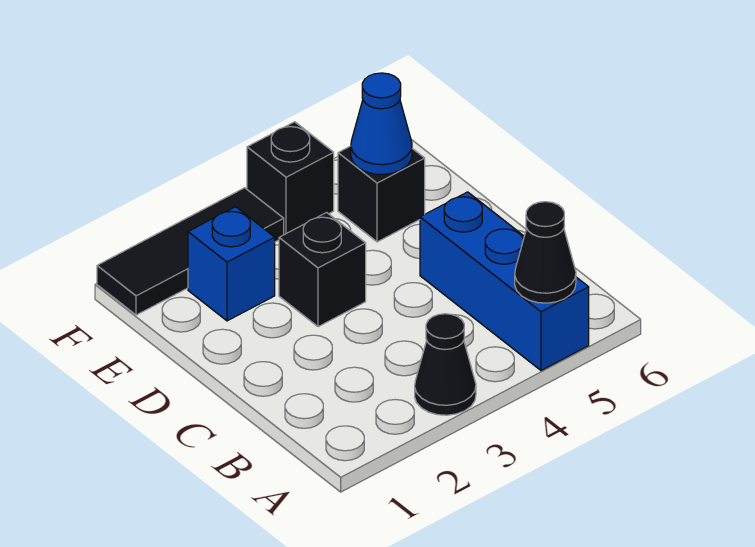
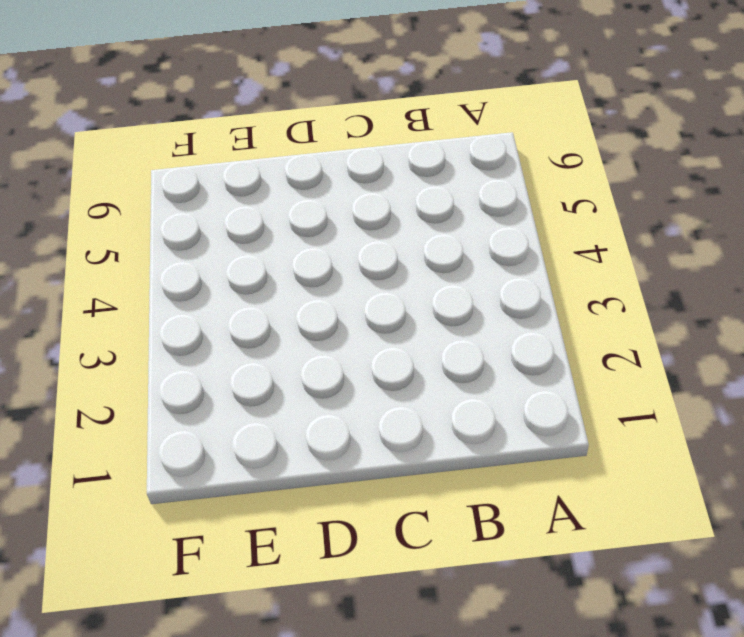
none -> black 1x1 cone [415,314,476,415]
none -> blue 1x3 brick [420,192,589,370]

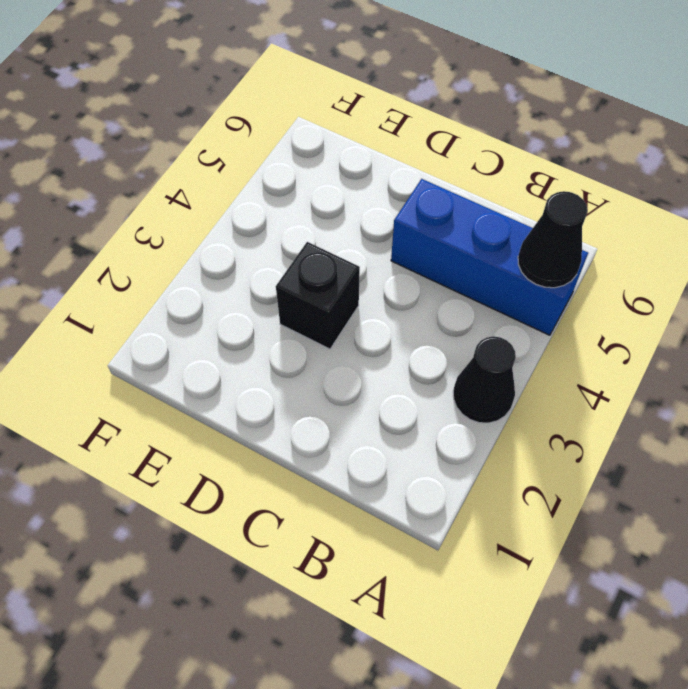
none -> blue 1x1 brick [188,207,275,321]
none -> black 1x1 brick [338,146,425,242]

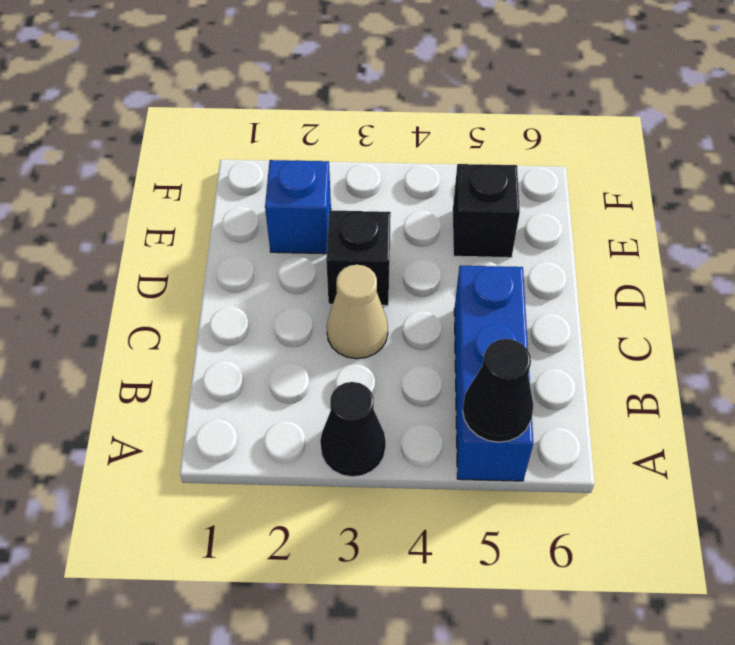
tan 1x1 cone [327,265,388,359] -> none
none -> black 1x3 tile [97,188,284,315]
none -> black 1x1 brick [247,122,334,235]

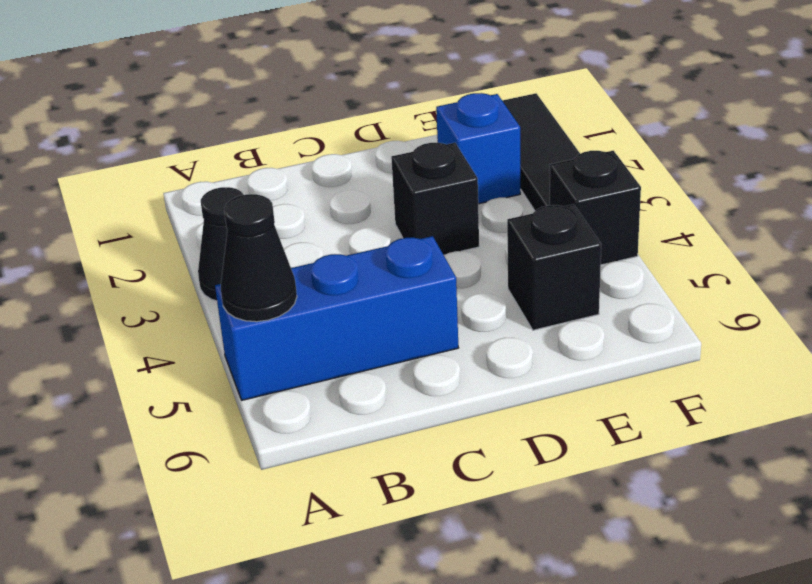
none -> blue 1x1 cone [351,73,412,175]

